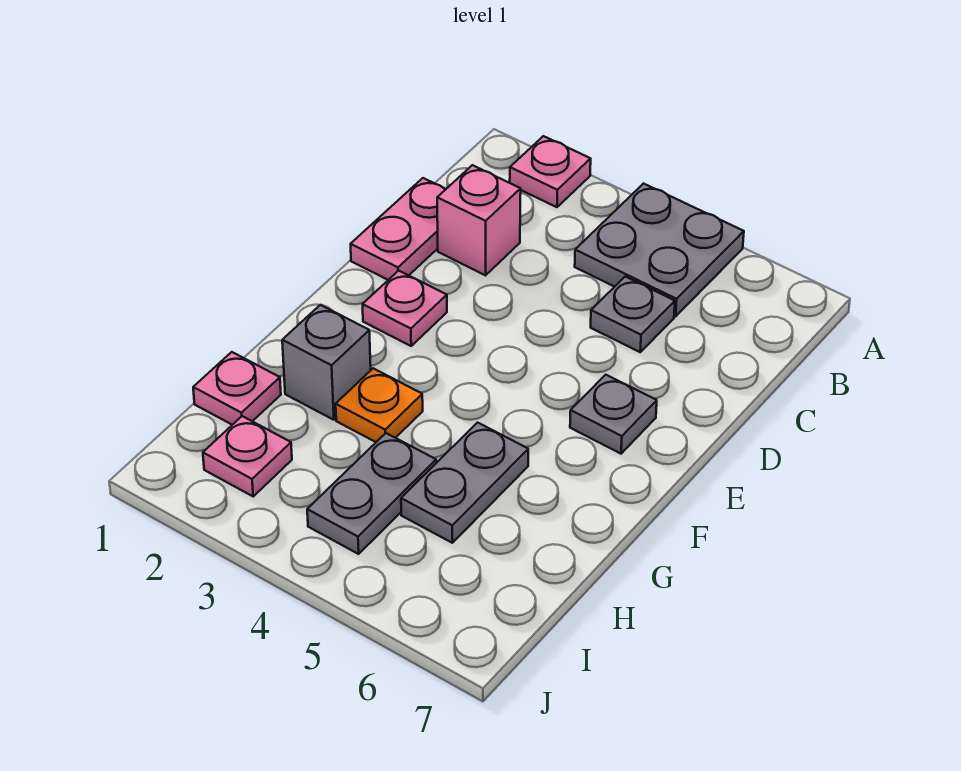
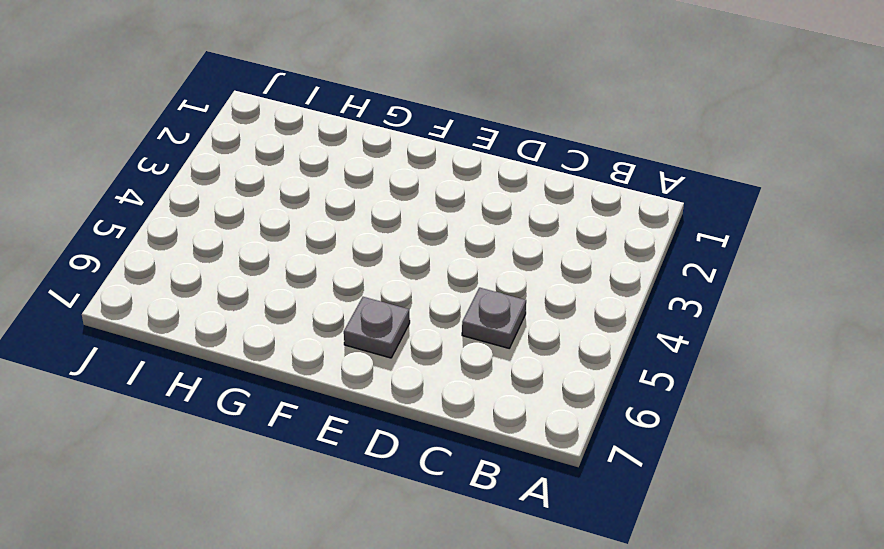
none -> pink 1x1 plate [510,136,591,207]
none -> grey 2x2 plate [575,184,744,316]
none -> pink 1x2 plate [351,178,446,280]

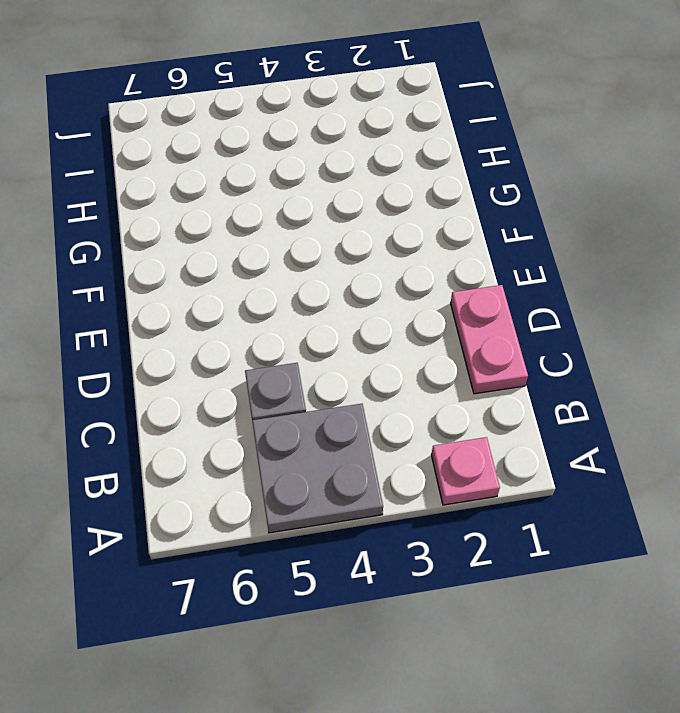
none -> pink 1x1 brick [437,165,521,275]
none -> pink 1x1 plate [363,271,447,346]
none -> grey 1x1 plate [570,375,657,454]

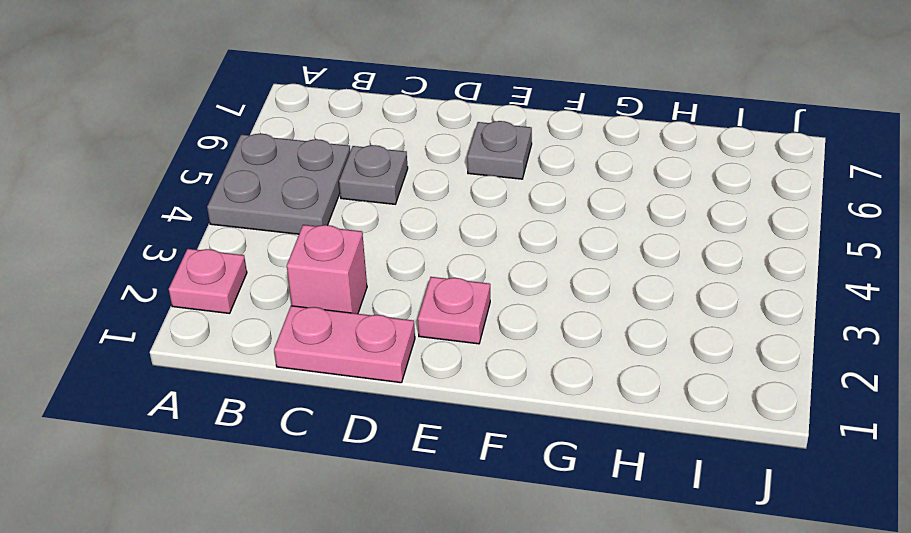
none -> grey 1x1 brick [282,305,371,420]
none -> orange 1x1 plate [336,368,423,442]
none -> grey 1x2 plate [401,423,528,543]

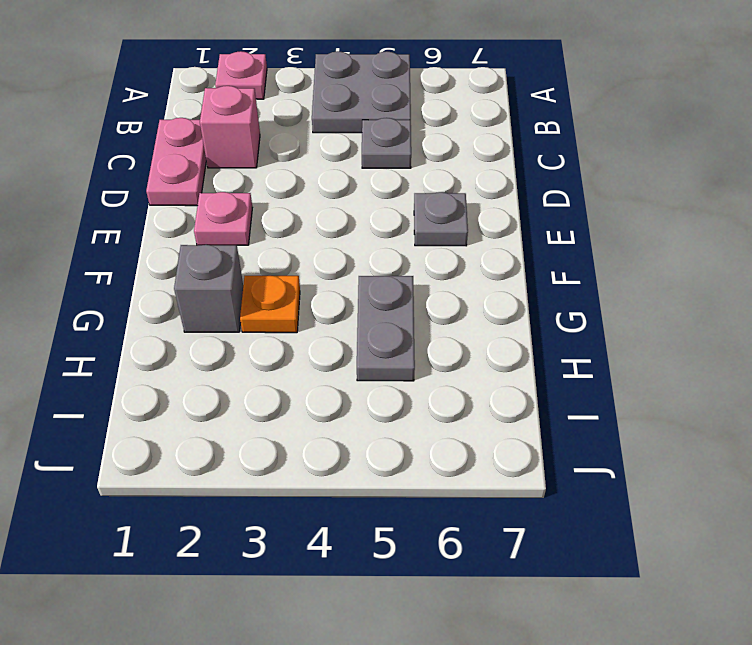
none -> pink 1x1 plate [193,352,281,425]
none -> grey 1x2 plate [307,433,436,554]
none -> pink 1x1 plate [203,416,292,496]

